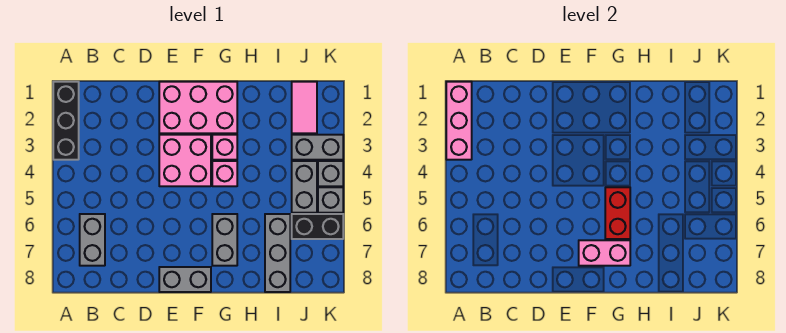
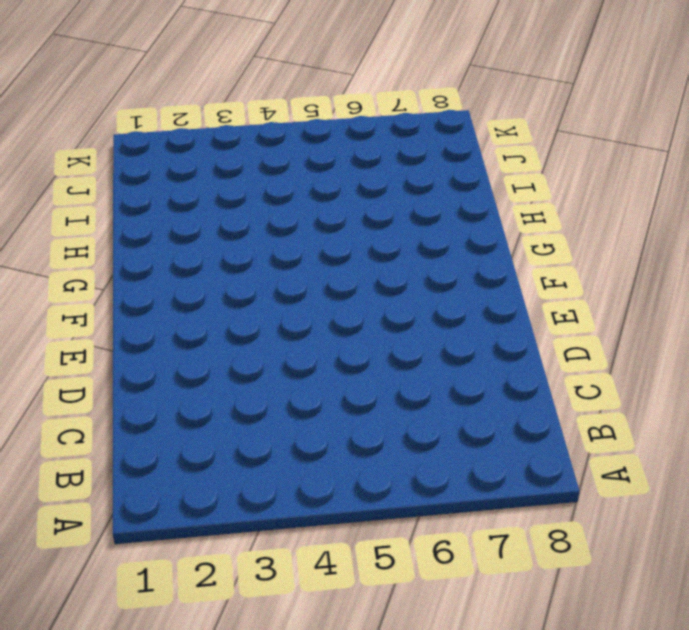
none -> black 1x3 brick [53,82,79,160]
none -> grey 1x2 brick [80,214,105,266]
none -> pink 2x3 brick [159,82,237,133]

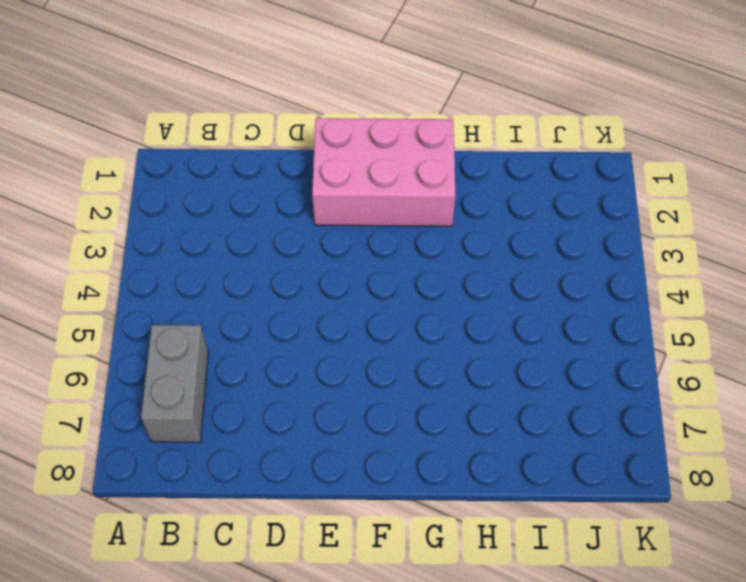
none -> black 1x3 brick [53,82,79,160]
none -> pink 2x2 brick [159,135,211,186]
none -> grey 1x2 brick [159,267,211,292]

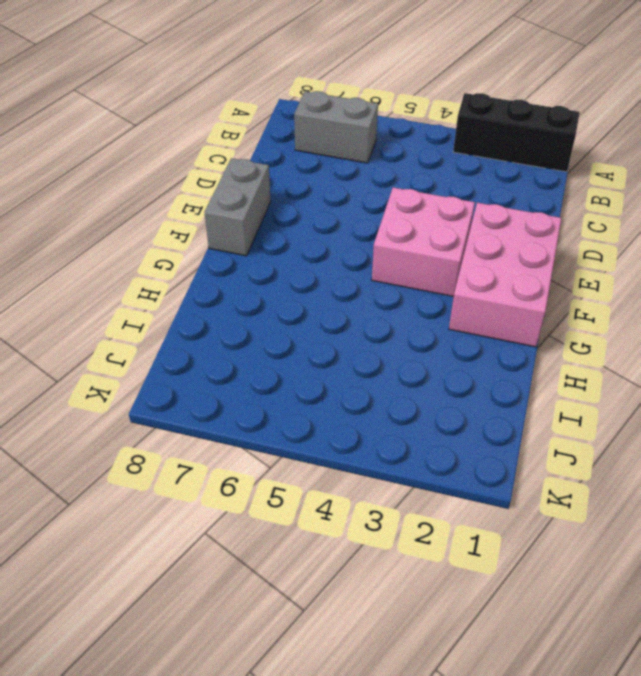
none -> pink 1x1 brick [212,135,237,160]
none -> pink 1x1 brick [212,161,237,186]
none -> grey 1x2 brick [212,214,237,266]

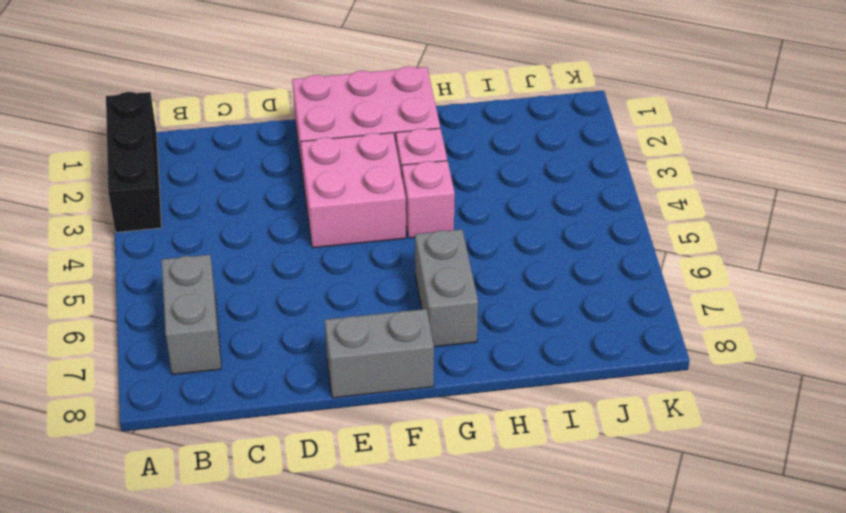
none -> grey 1x3 brick [265,214,290,292]
none -> pink 1x2 tile [292,82,317,133]
none -> grey 1x2 brick [292,135,343,160]

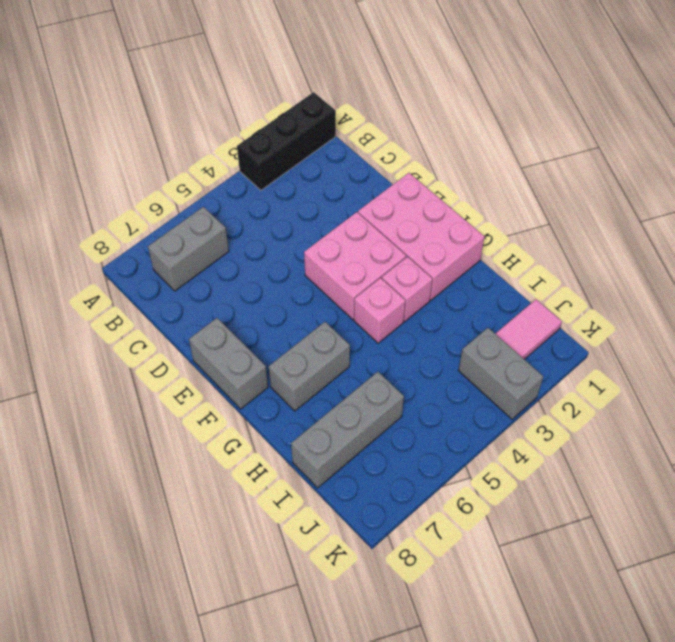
none -> grey 1x2 brick [292,161,317,213]
none -> black 1x2 brick [292,214,343,239]
none -> grey 1x1 brick [318,161,343,186]

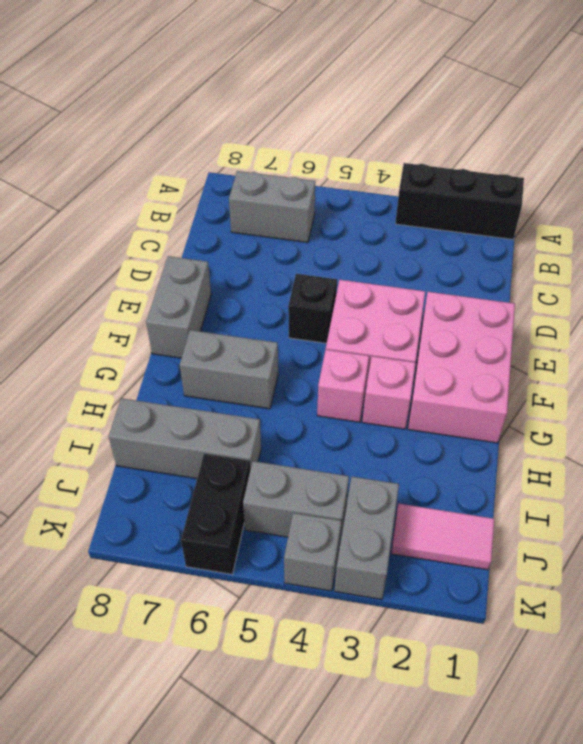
black 1x1 brick [288,274,337,343] -> none
none -> grey 1x1 brick [318,187,343,213]
none -> pink 1x3 brick [446,82,472,160]
none -> pink 1x2 brick [579,240,630,266]

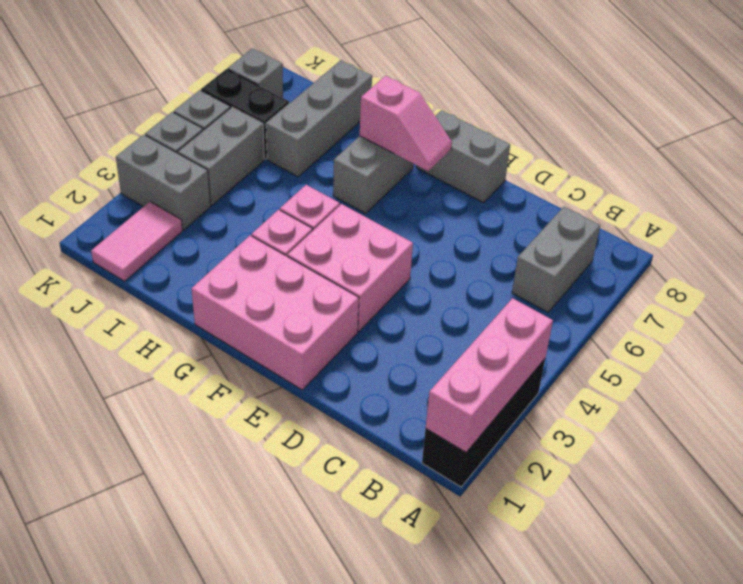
pink 1x2 slope [360,76,452,171] -> pink 1x2 brick [579,240,630,266]
grey 1x1 brick [228,48,283,98] -> none
none -> red 1x2 brick [605,187,630,239]

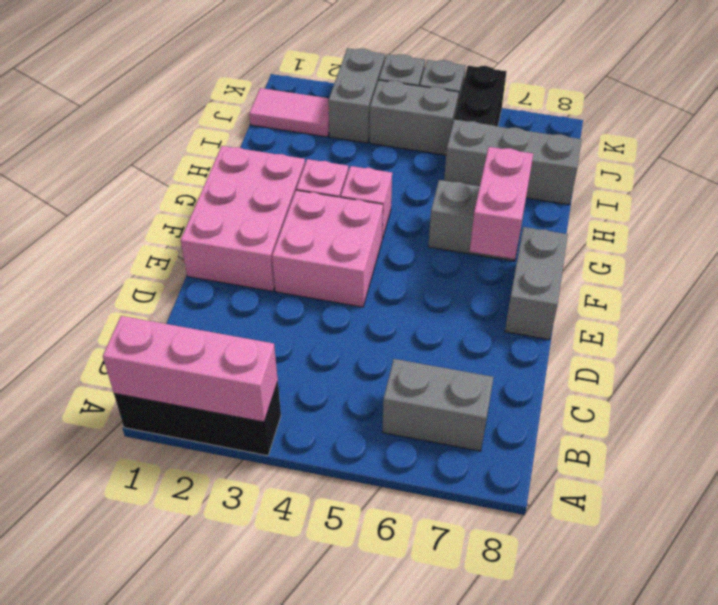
none -> red 1x2 brick [605,187,630,239]

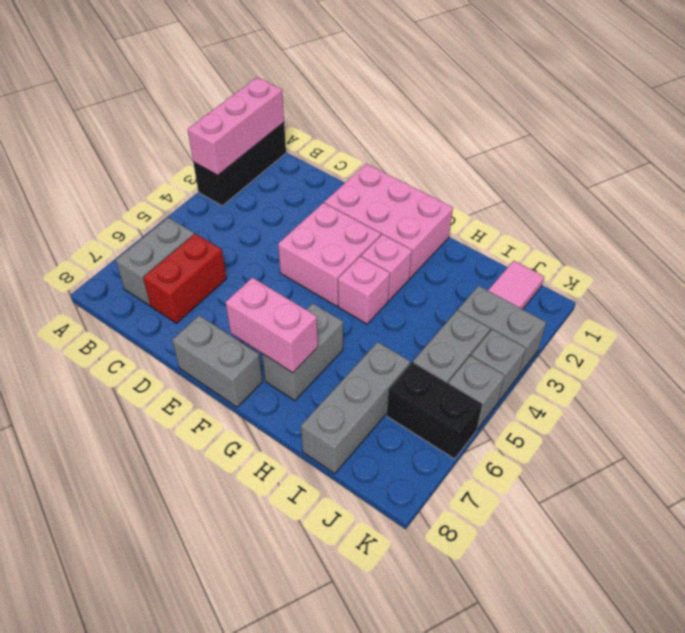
red 1x2 brick [143,234,226,323] -> red 1x2 brick moved to [605,187,630,239]

